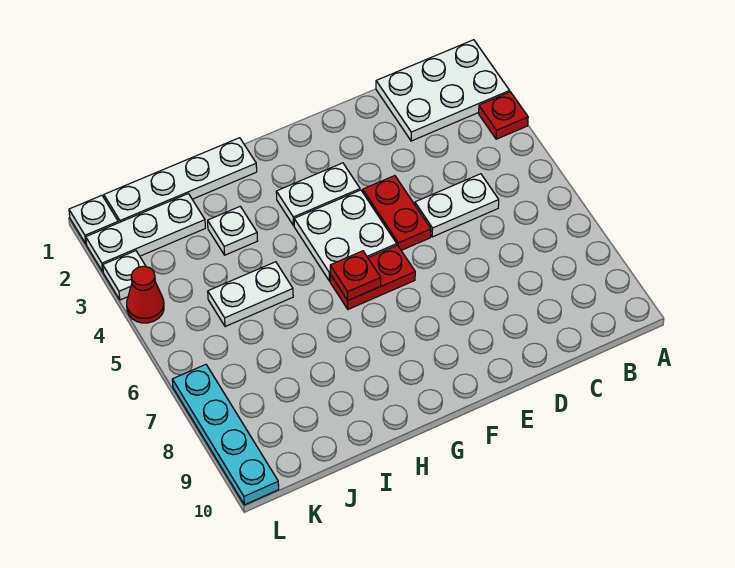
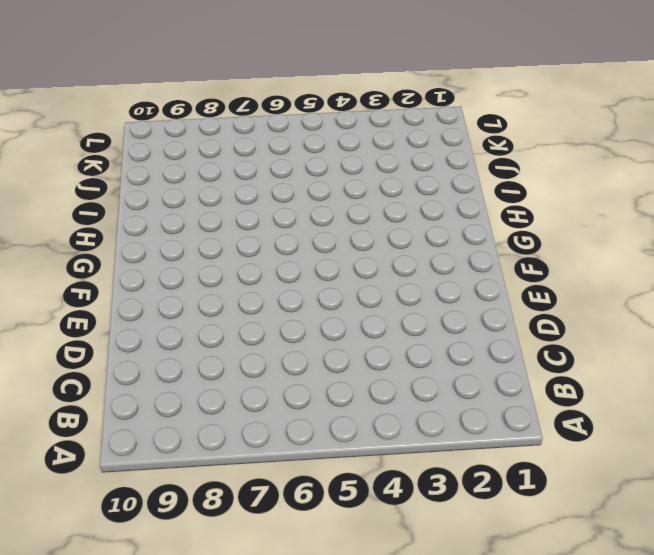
none -> white 2x3 plate [376,40,510,141]
none -> red 1x1 plate [479,92,528,139]
none -> white 1x2 plate [415,174,499,237]

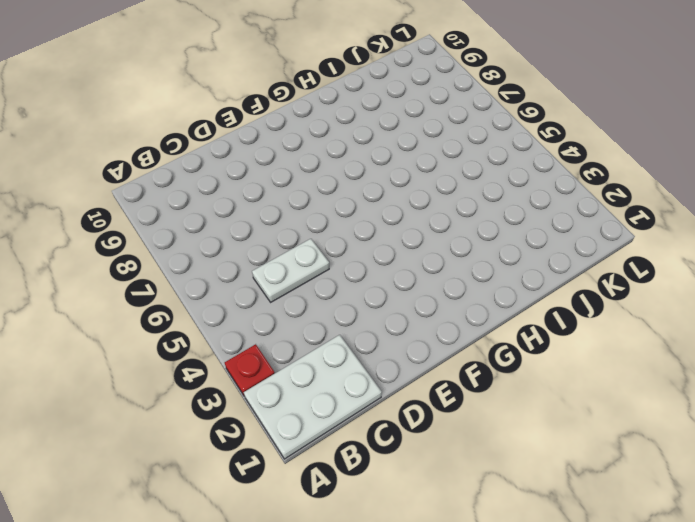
none -> red 1x2 plate [363,176,431,250]
none -> white 1x2 plate [276,163,360,226]
none -> white 2x2 plate [294,190,397,281]

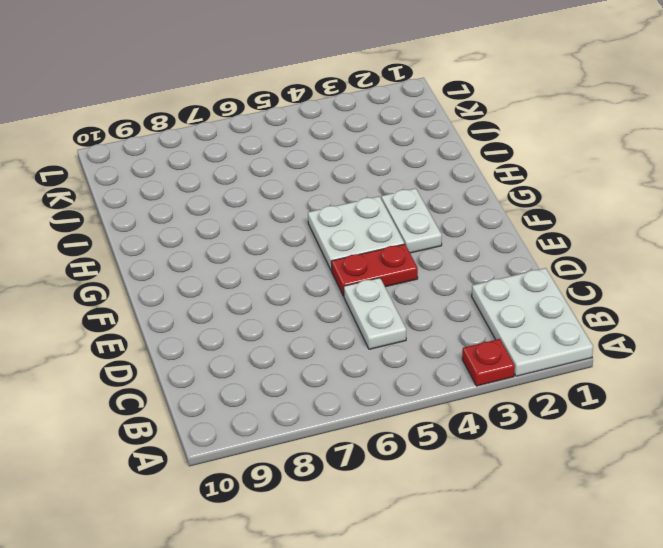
none -> red 1x2 plate [330,245,415,309]
none -> white 1x4 plate [104,138,257,223]
none -> white 1x1 plate [208,207,257,255]

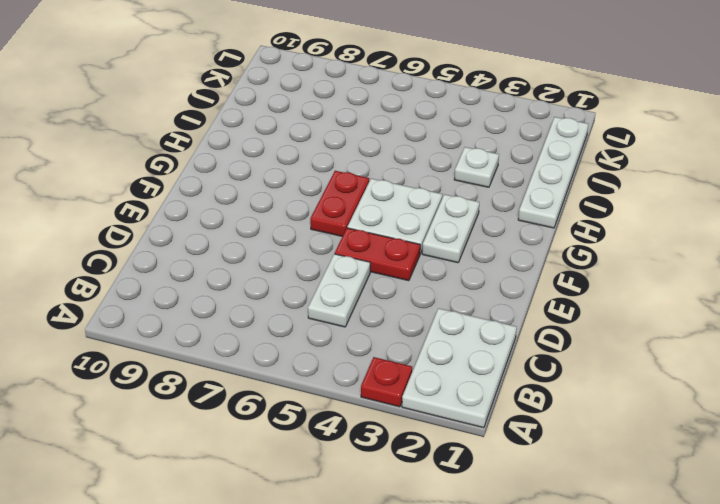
none -> white 1x2 plate [208,262,293,327]
none -> white 1x3 plate [86,194,205,272]
none -> white 1x1 plate [69,195,118,244]

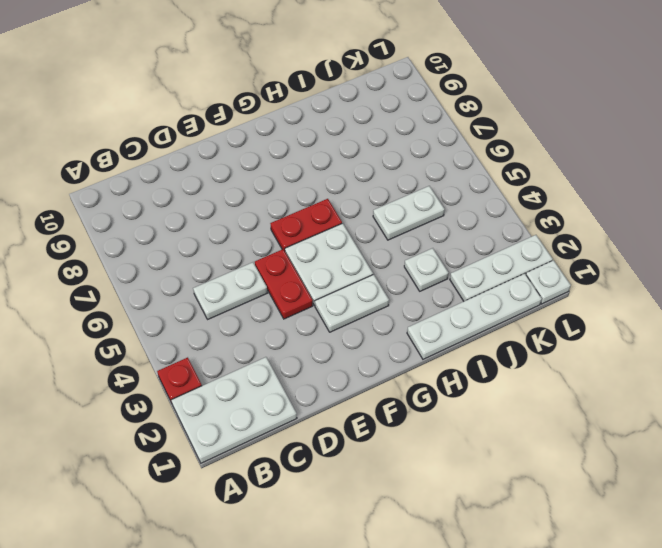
none -> white 1x1 plate [103,251,146,300]
none -> red 1x1 cone [127,266,164,323]
none -> cyan 1x4 plate [172,365,279,505]

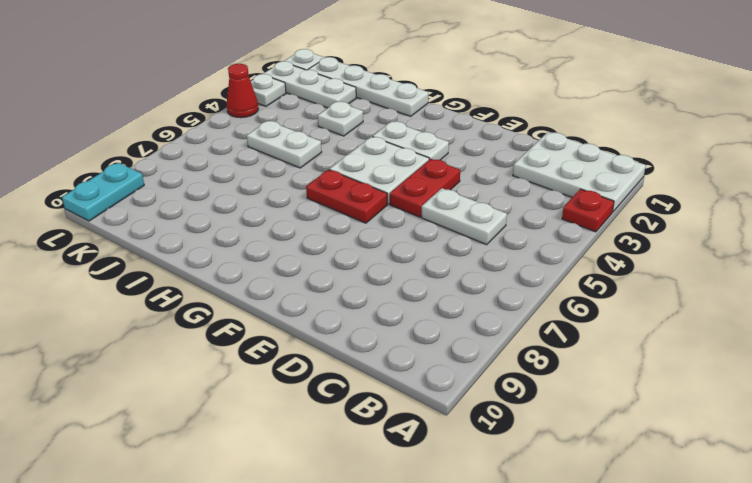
cyan 1x2 plate [62,163,144,221] -> cyan 1x4 plate [172,365,279,505]
none -> red 1x1 plate [330,251,381,300]

